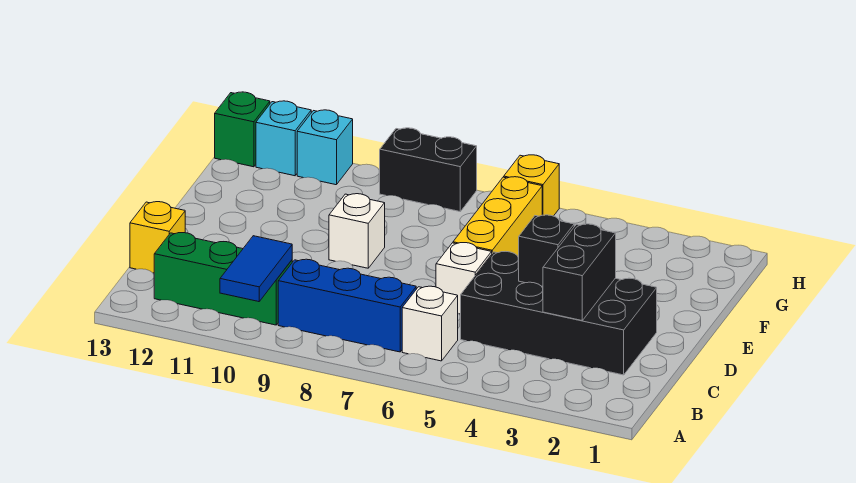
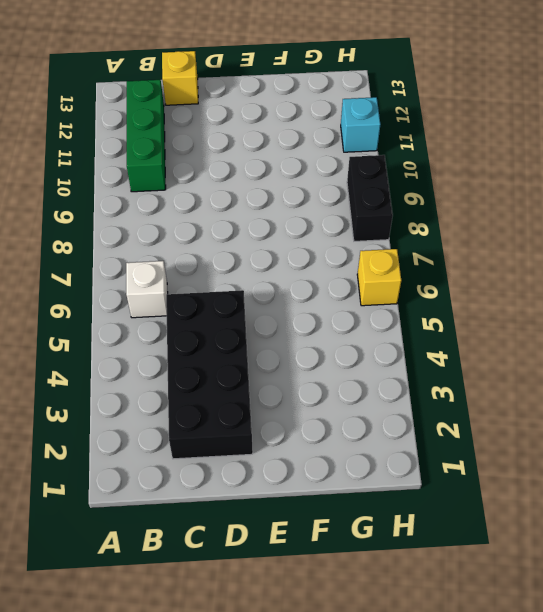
none -> blue 1x3 brick [278,259,416,352]
none -> white 1x1 brick [436,243,492,314]
none -> yellow 1x3 brick [453,177,542,257]

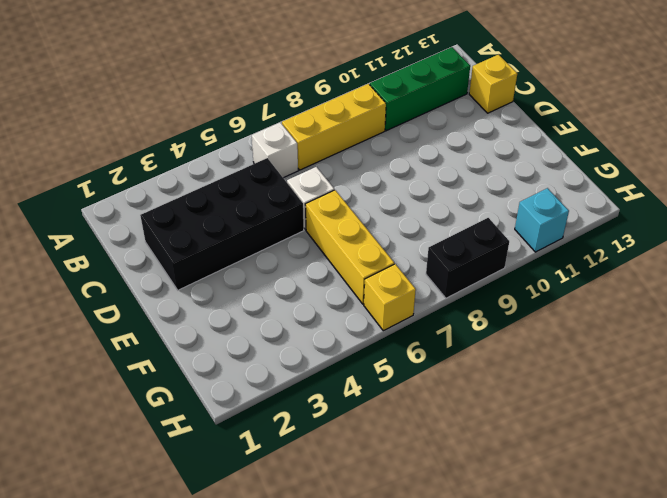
yellow 1x3 brick [282,84,386,170] -> blue 1x3 brick [278,259,416,352]
none -> white 1x1 brick [329,194,385,268]
none -> cyan 1x1 brick [256,101,311,176]
none -> green 1x1 brick [215,92,270,167]

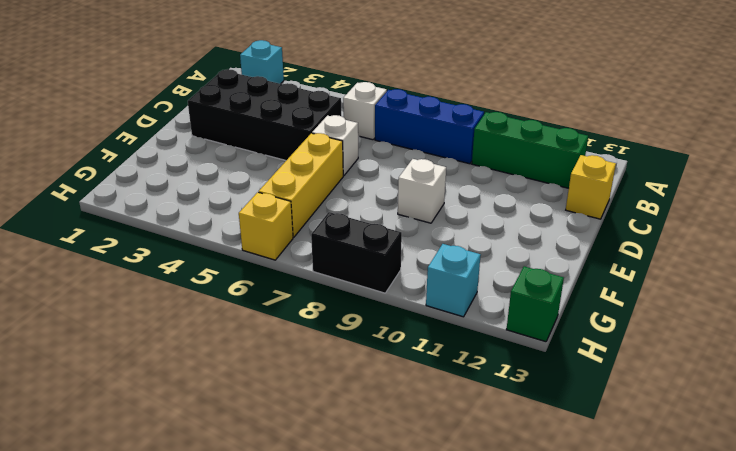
cyan 1x1 brick [240,40,284,84] -> cyan 1x1 brick moved to [256,101,311,176]
none -> blue 1x2 tile [220,236,292,302]
none -> black 1x2 brick [543,224,616,320]
none -> black 1x1 brick [518,215,574,286]

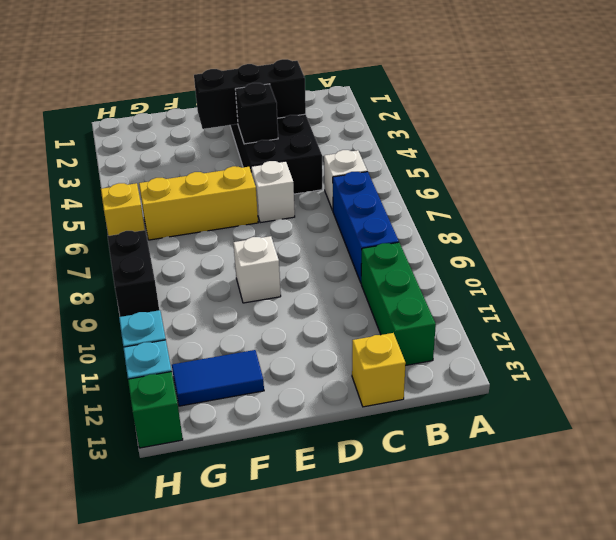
black 1x3 brick [194,59,306,129] -> black 1x2 brick [543,224,616,320]
blue 1x2 tile [172,350,264,406] -> blue 1x2 tile moved to [220,236,292,302]

